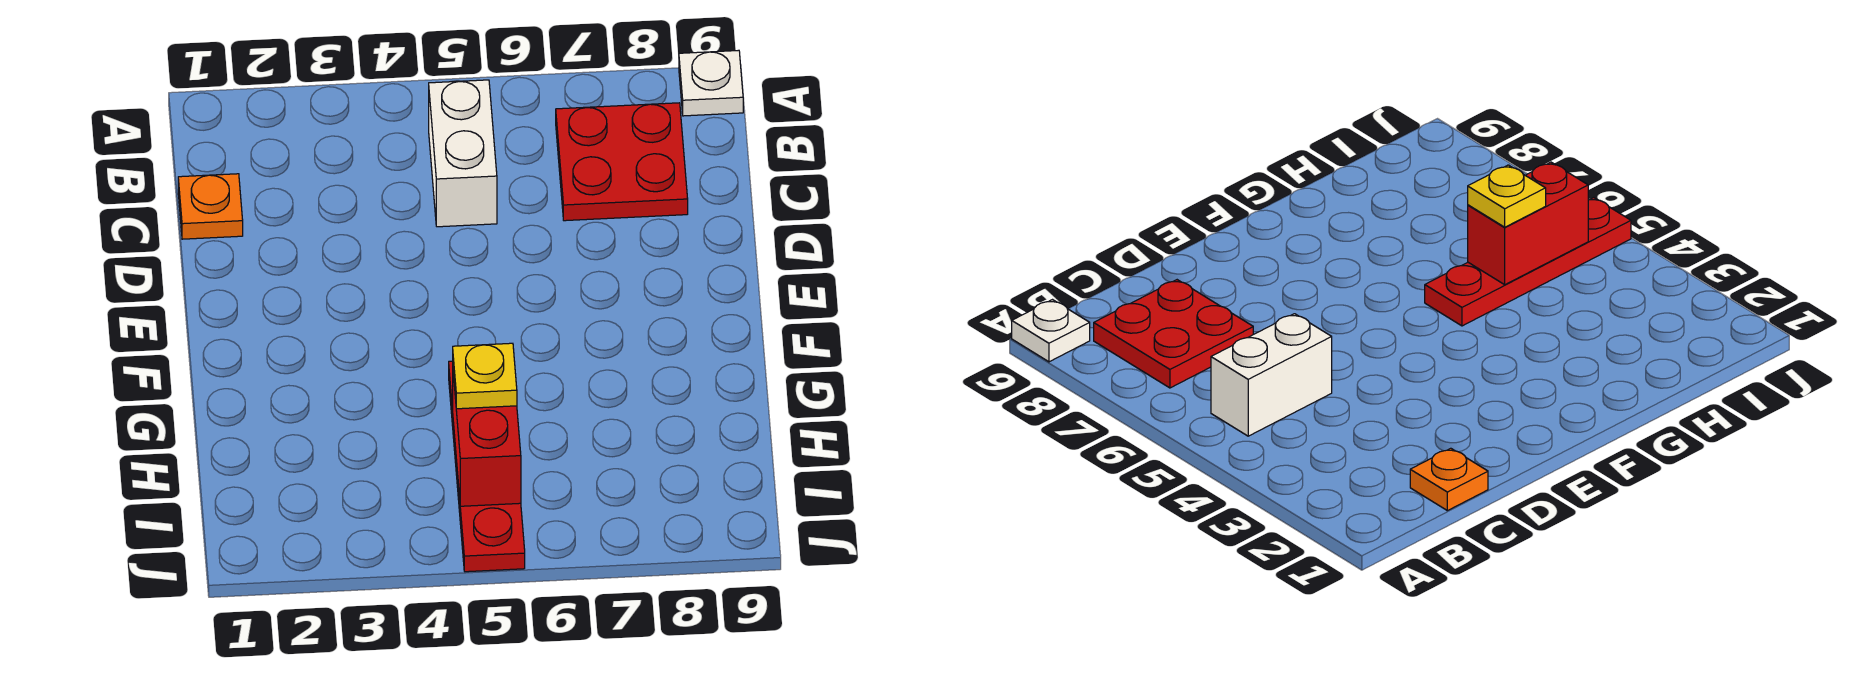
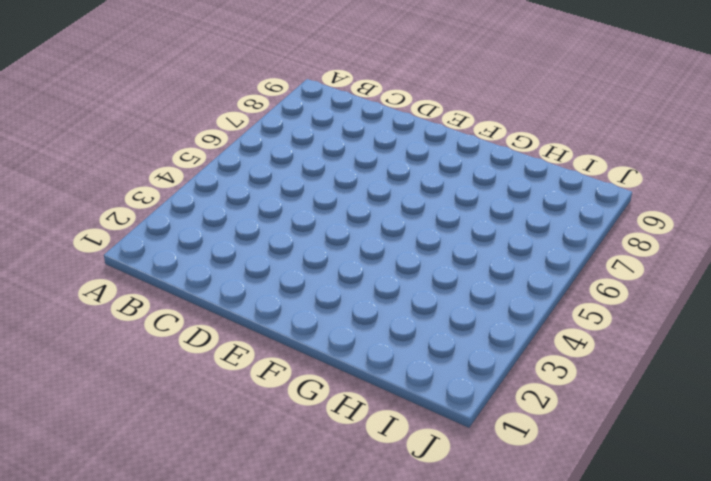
none -> white 1x1 plate [679,50,743,116]
none -> white 1x2 brick [429,80,497,227]

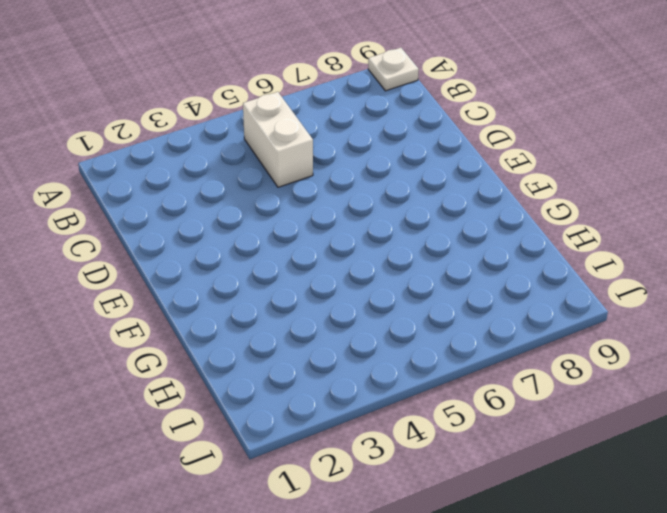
none -> red 2x2 plate [556,103,688,221]
none -> orange 1x1 plate [178,174,243,239]

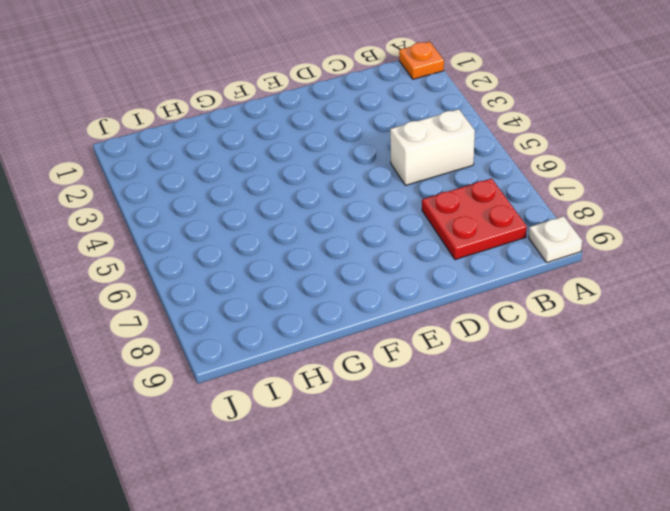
orange 1x1 plate [399,41,444,79] -> orange 1x1 plate moved to [178,174,243,239]
none -> red 1x4 plate [449,361,525,572]
none -> red 1x2 brick [453,374,521,506]

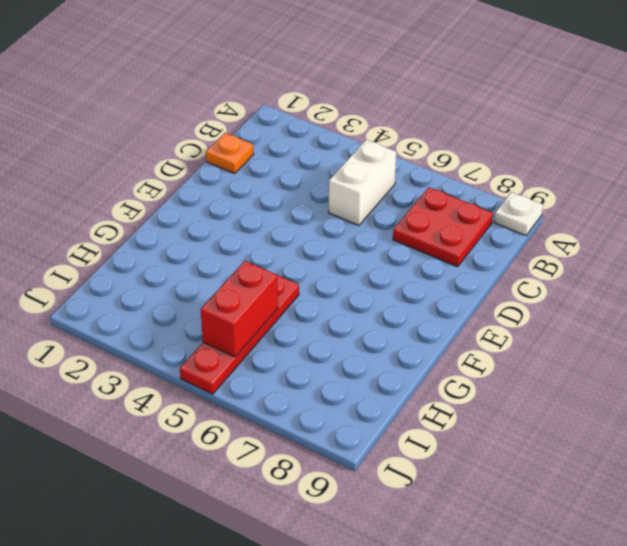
none -> yellow 1x1 plate [453,343,517,409]

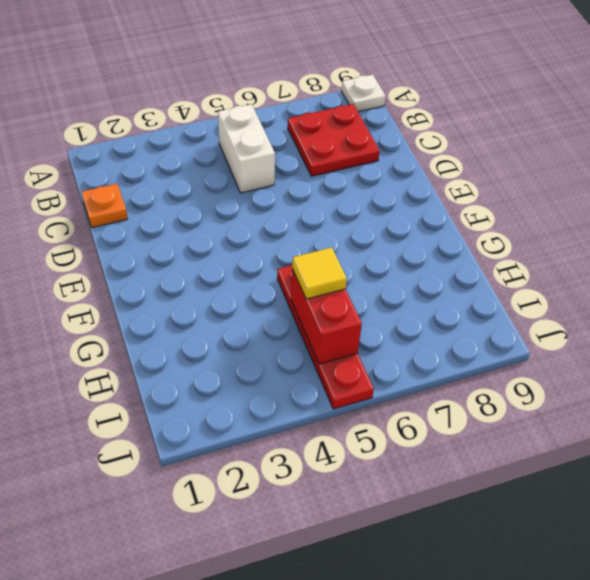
yellow 1x1 tile [292,247,347,299] -> yellow 1x1 plate [453,343,517,409]

